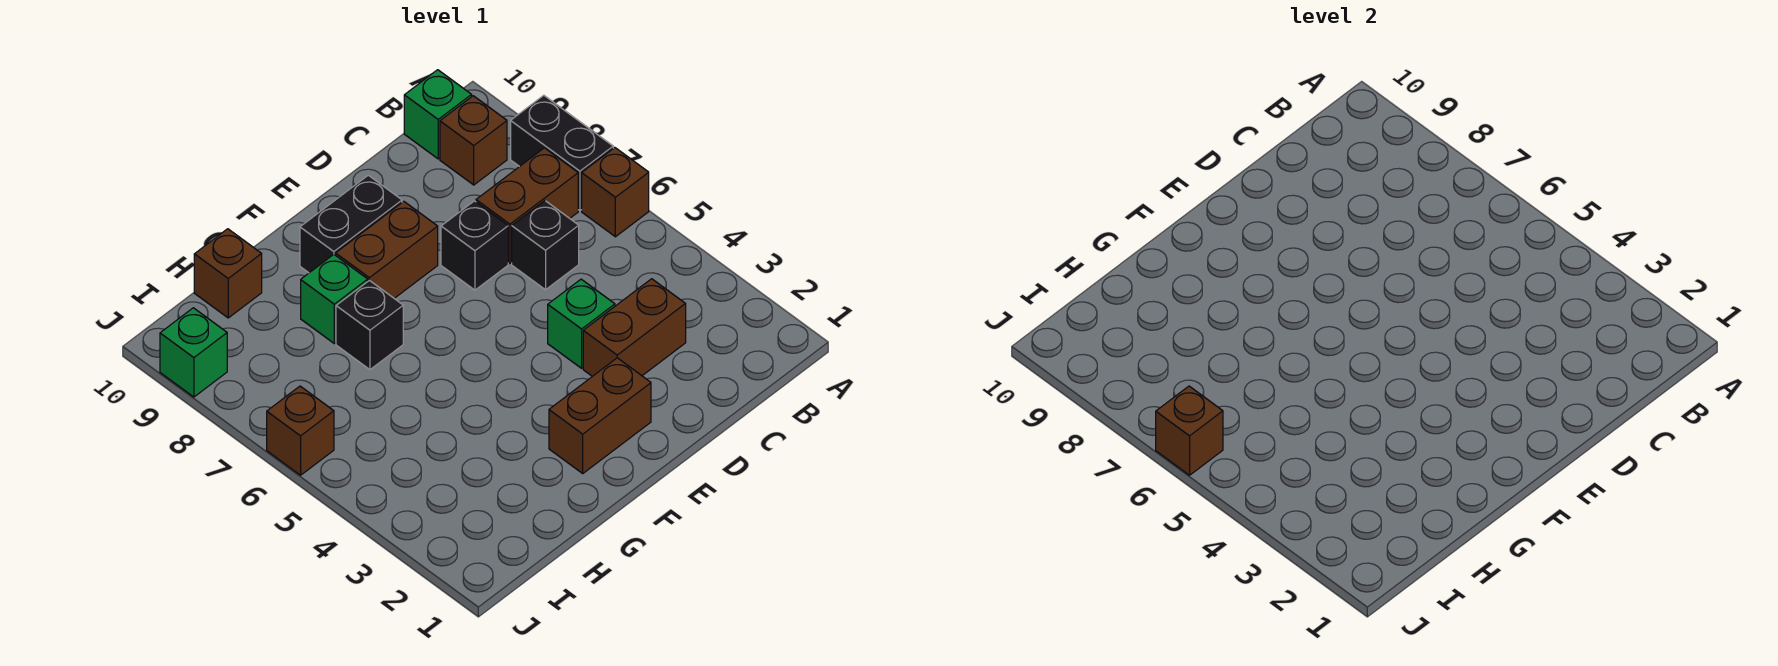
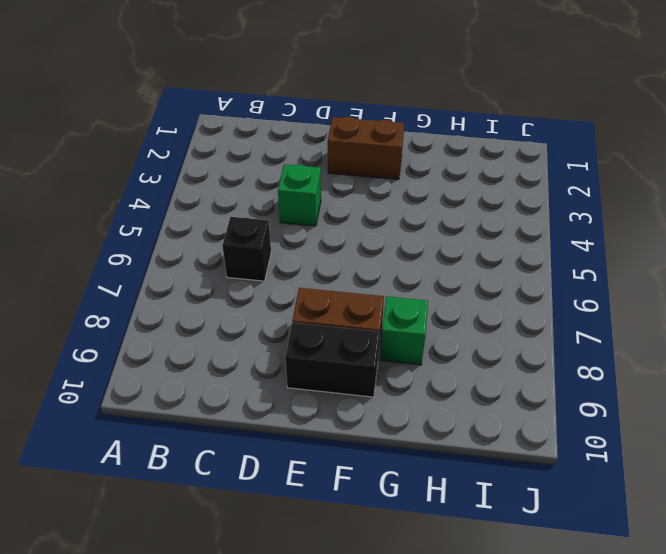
none -> brown 1x1 brick [582,148,649,237]
none -> black 1x2 brick [511,95,613,211]
none -> brown 1x2 brick [476,148,578,264]

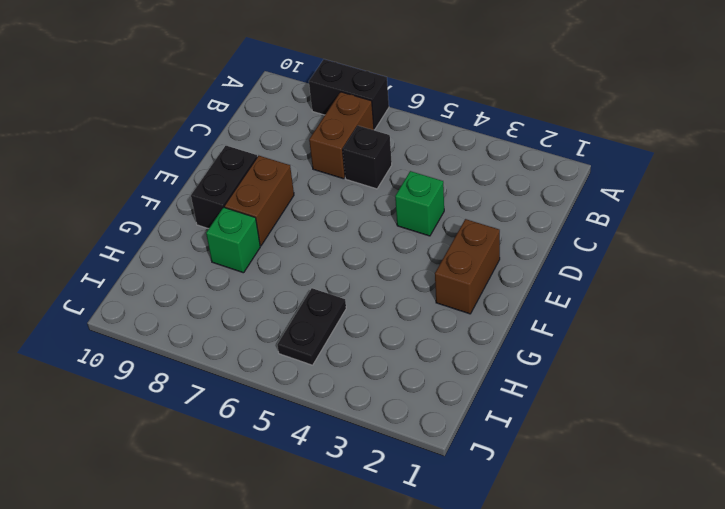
black 1x2 plate [277,288,346,365] -> none
none -> brown 1x1 brick [582,148,649,237]
none -> brown 1x1 brick [440,96,507,185]
none -> green 1x1 brick [404,70,472,159]

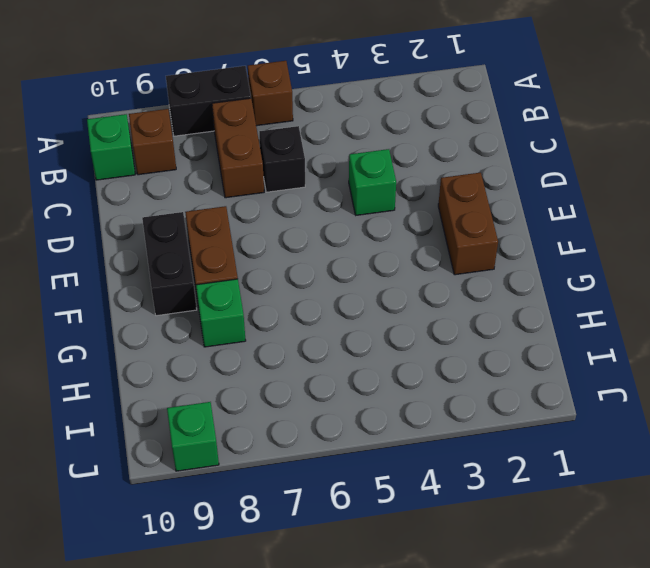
none -> brown 1x2 brick [583,279,686,376]
none -> black 1x1 brick [441,201,508,290]
none -> black 1x1 brick [336,280,403,370]

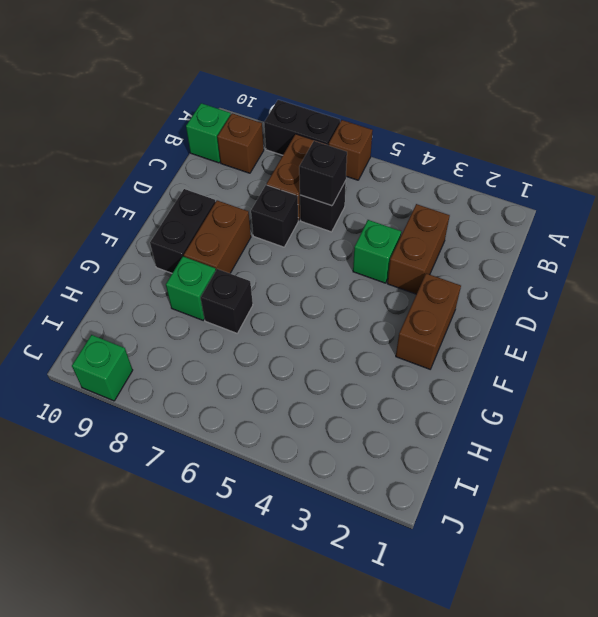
black 1x1 brick [299,141,347,206] -> none
none -> brown 1x1 brick [194,229,262,318]
none -> brown 1x1 brick [267,386,334,475]
none -> brown 1x1 brick [1156,386,1223,475]

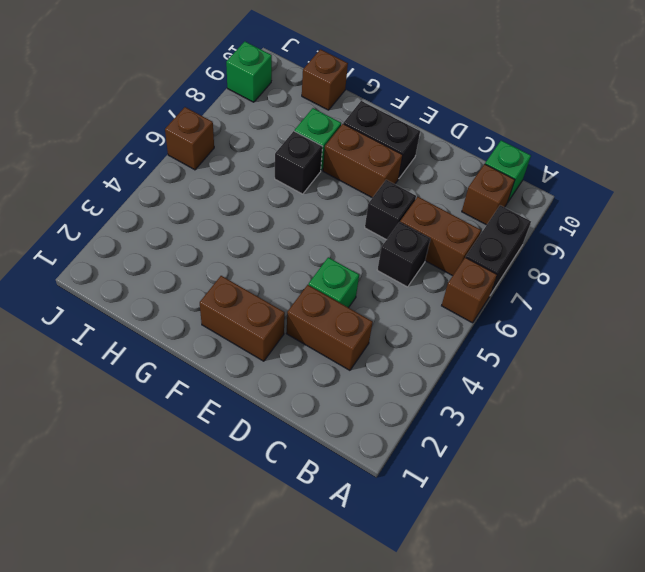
none -> brown 1x1 brick [1156,386,1223,475]

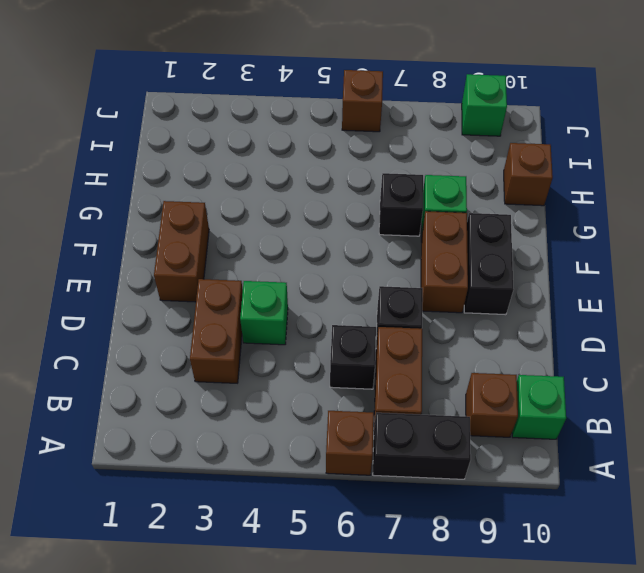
none -> brown 1x1 brick [1156,386,1223,475]

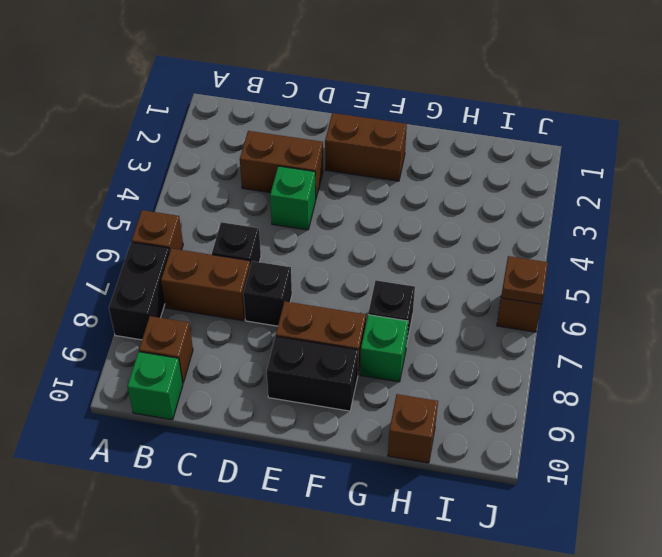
brown 1x1 plate [501,256,548,304] -> brown 1x1 brick [1156,386,1223,475]
none -> green 1x1 brick [160,308,227,397]

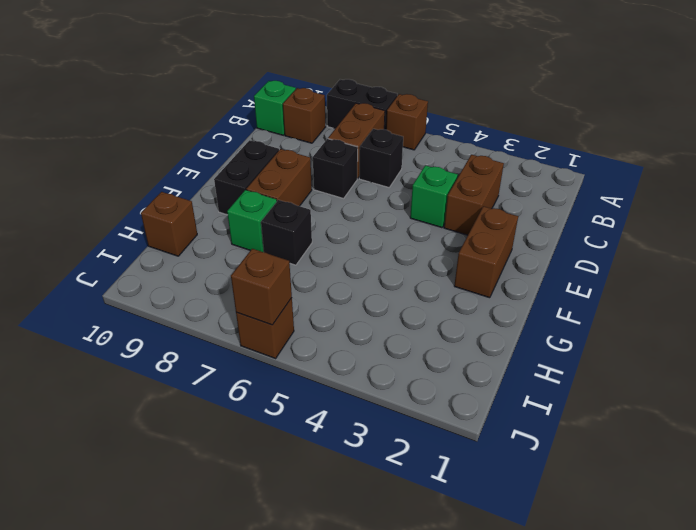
none -> green 1x1 brick [160,308,227,397]

